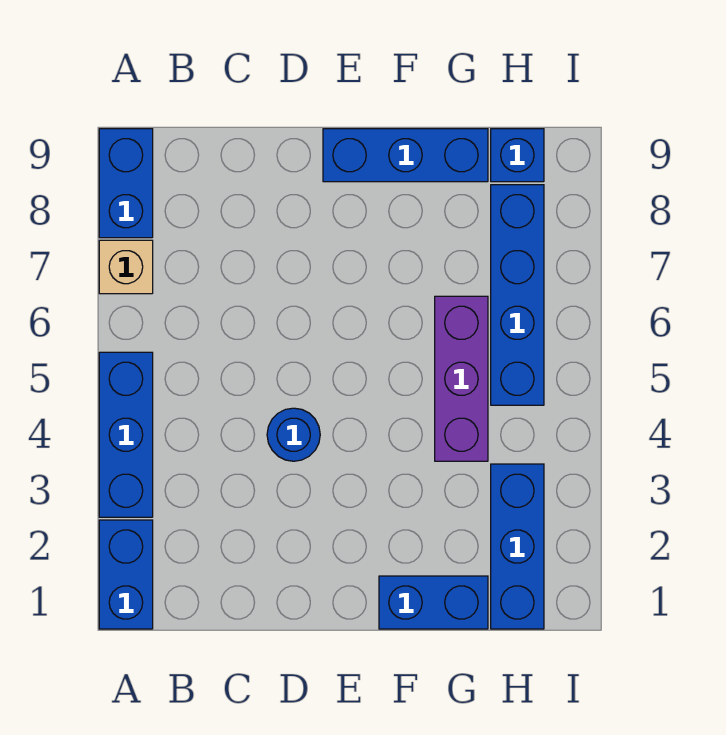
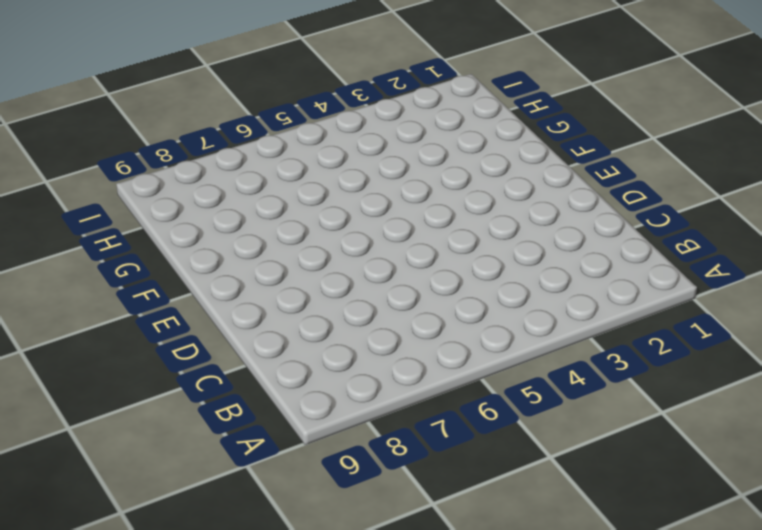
none -> blue 1x2 brick [99,520,153,629]
none -> blue 1x3 brick [99,352,153,517]

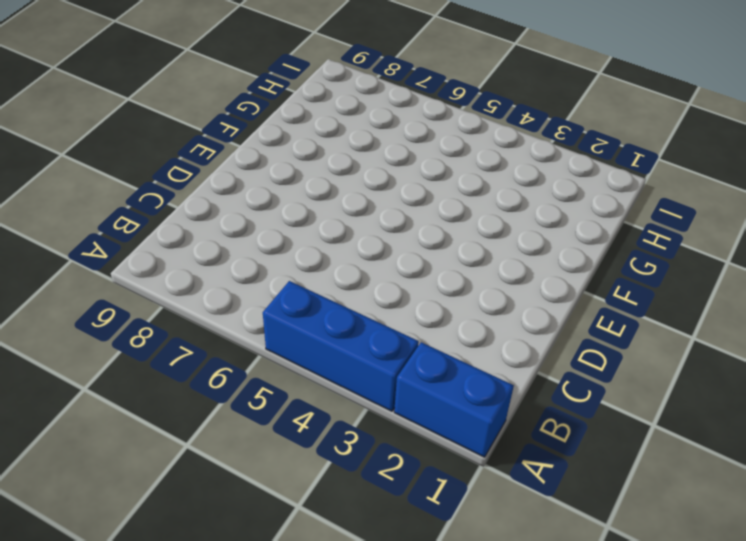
none -> tan 1x1 brick [99,240,153,294]
none -> blue 1x2 brick [99,129,153,238]

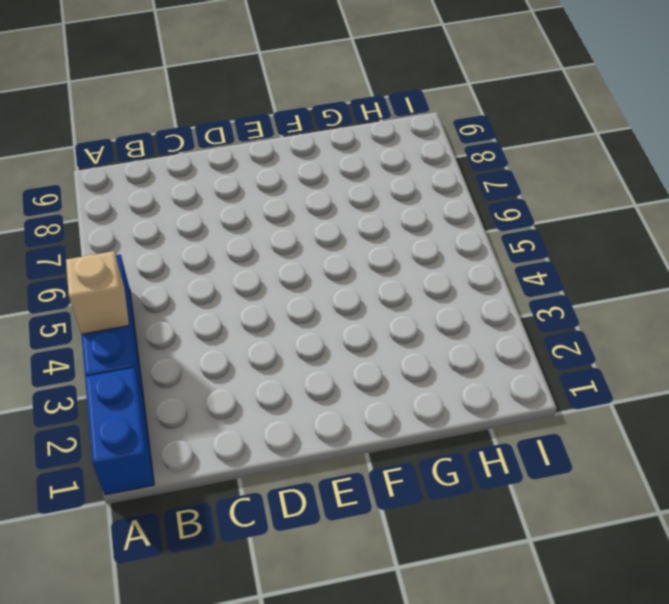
tan 1x1 brick [66,251,129,334] -> tan 1x1 brick moved to [99,240,153,294]
none -> blue 1x2 brick [99,129,153,238]
none -> blue 1x1 round brick [267,408,320,461]

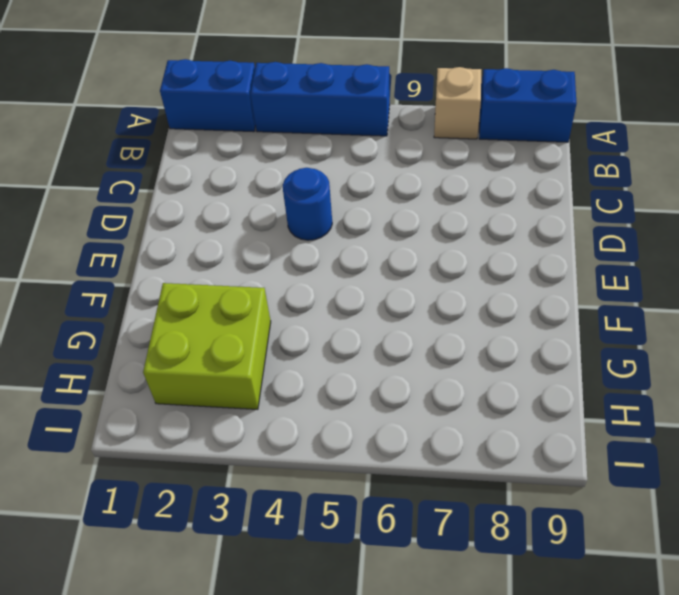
lime 2x2 brick [143,283,271,409] -> blue 1x3 brick [491,464,544,629]
none -> blue 1x3 brick [323,129,488,182]
none -> blue 1x2 brick [379,576,488,629]

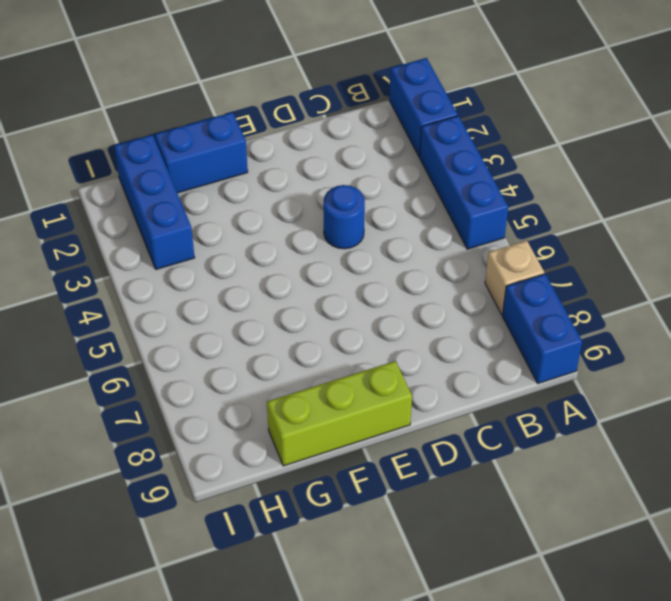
lime 1x3 brick [267,361,412,466] -> blue 1x3 brick [323,129,488,182]
none -> purple 1x3 brick [435,296,488,461]
none -> blue 1x4 brick [491,185,544,405]

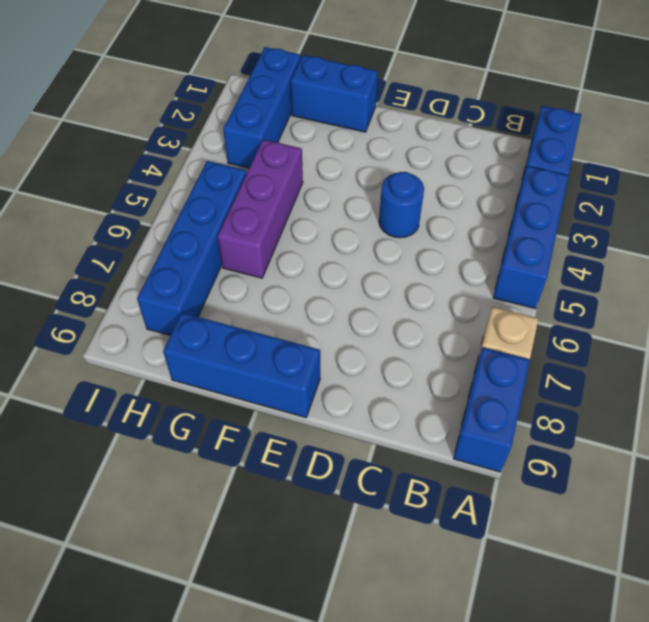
none -> blue 1x1 brick [491,129,544,182]

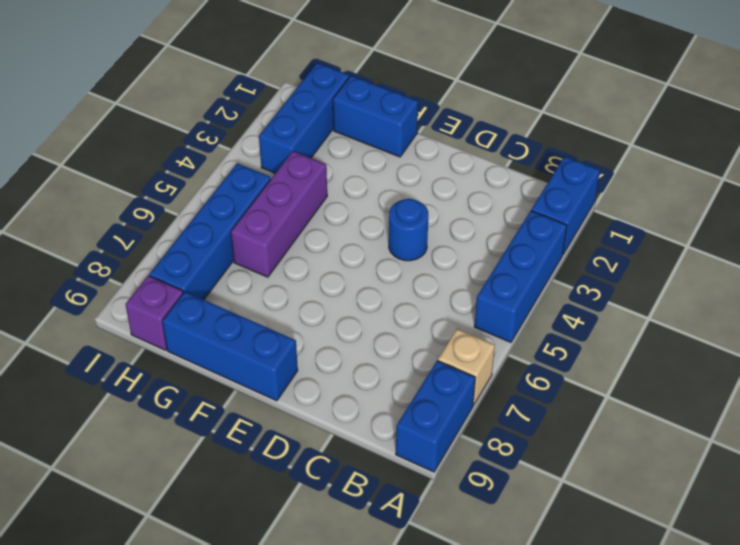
purple 1x1 brick [125,276,183,350] -> blue 1x1 brick [491,129,544,182]

